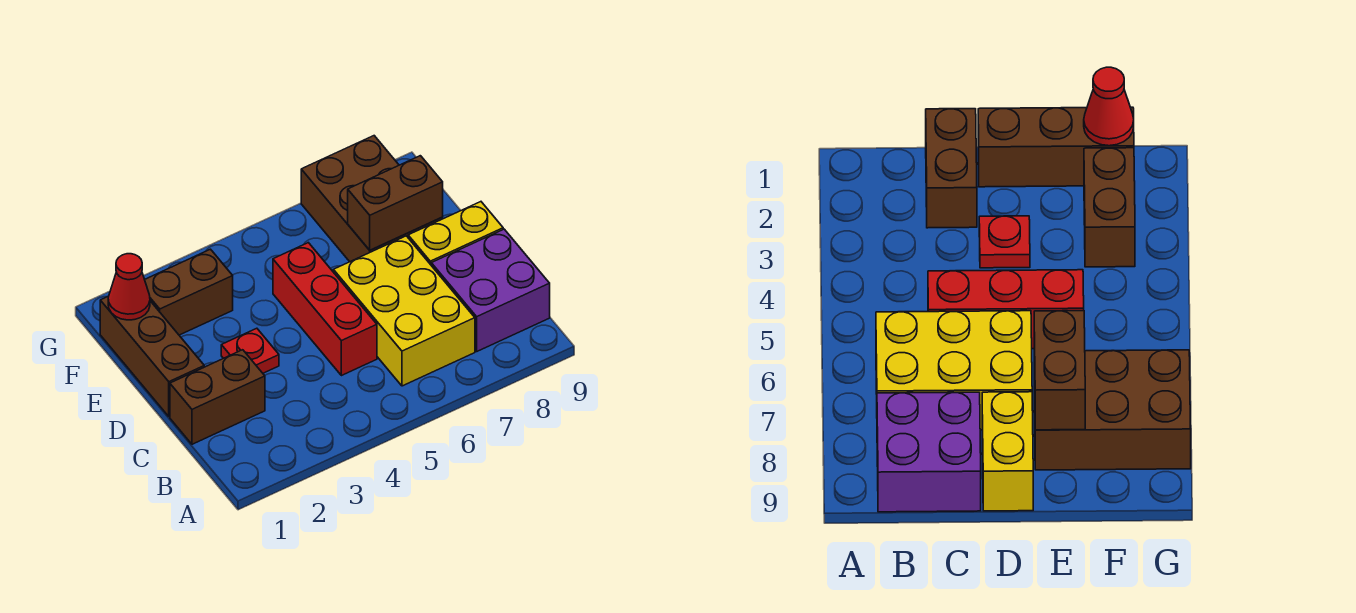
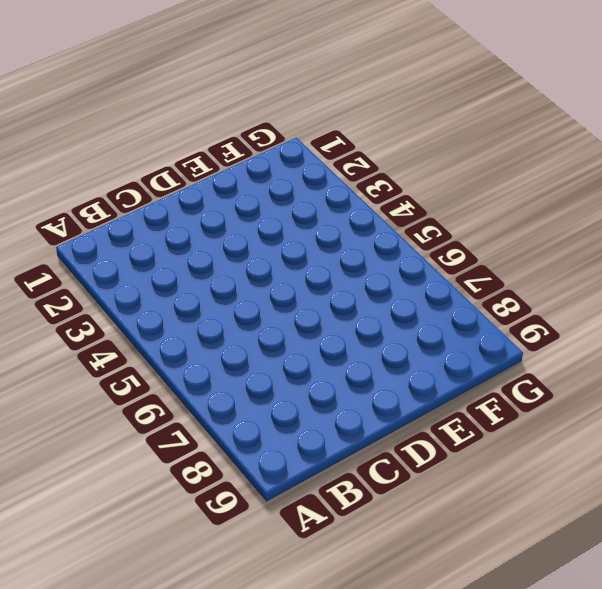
none -> yellow 2x3 brick [333,236,475,386]
none -> purple 2x2 brick [431,229,550,351]

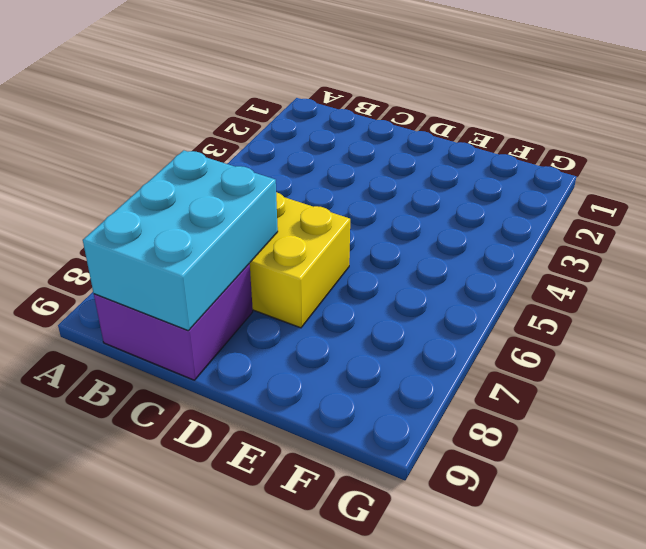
cyan 2x3 brick [83,150,278,330] -> none
none -> brown 1x2 brick [170,350,265,444]
none -> red 1x3 brick [273,243,377,376]

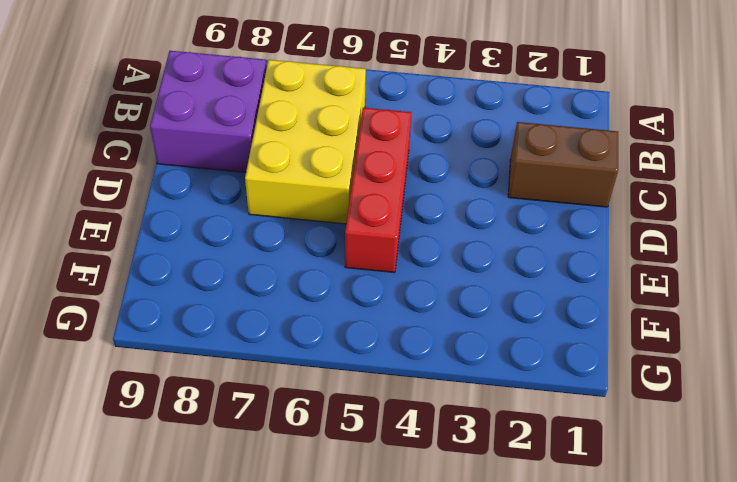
none -> brown 1x3 brick [100,296,204,416]
none -> red 1x1 plate [221,328,279,373]

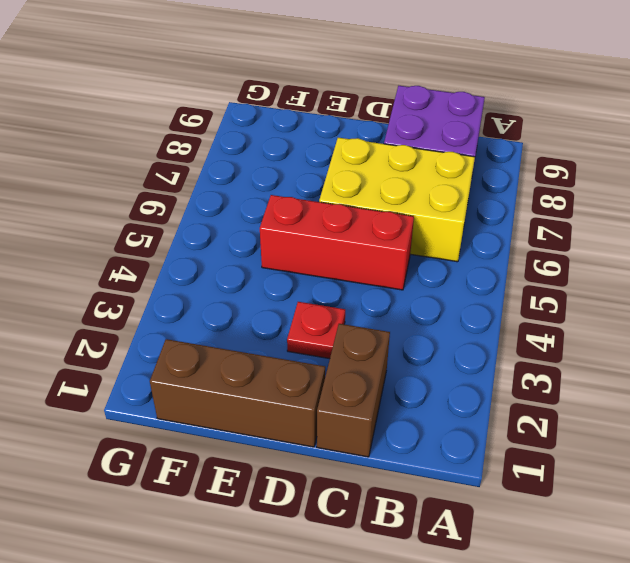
none -> yellow 1x2 brick [408,202,503,265]
none -> brown 2x3 brick [301,136,443,262]

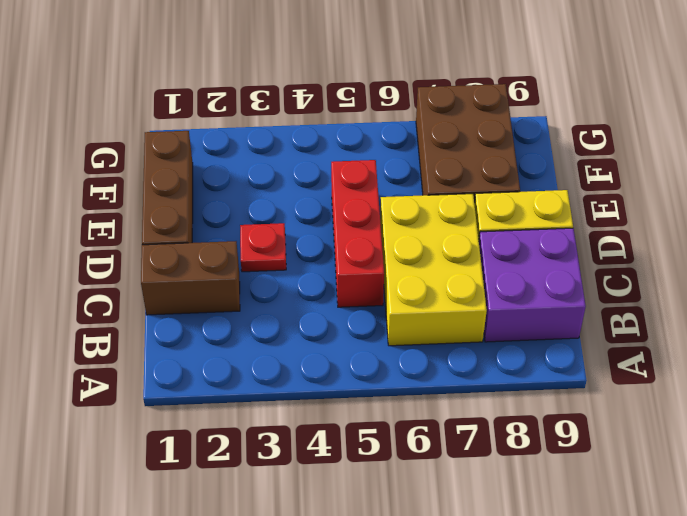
none -> brown 1x2 brick [145,249,233,335]
none -> brown 1x2 brick [348,156,443,250]

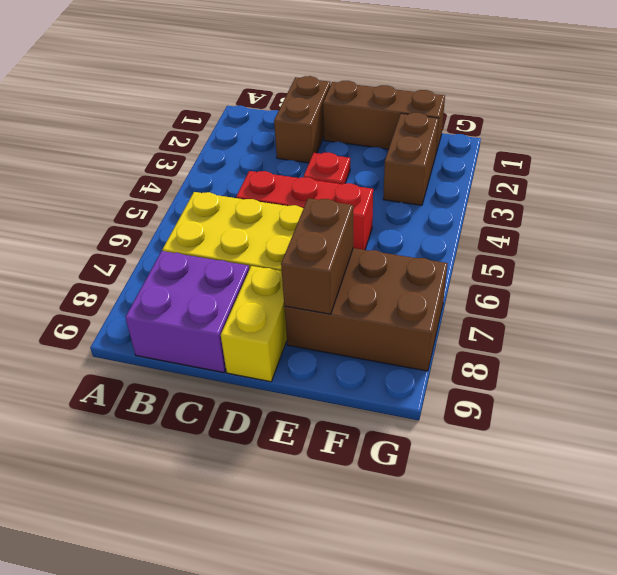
none -> red 1x1 cone [108,254,150,320]

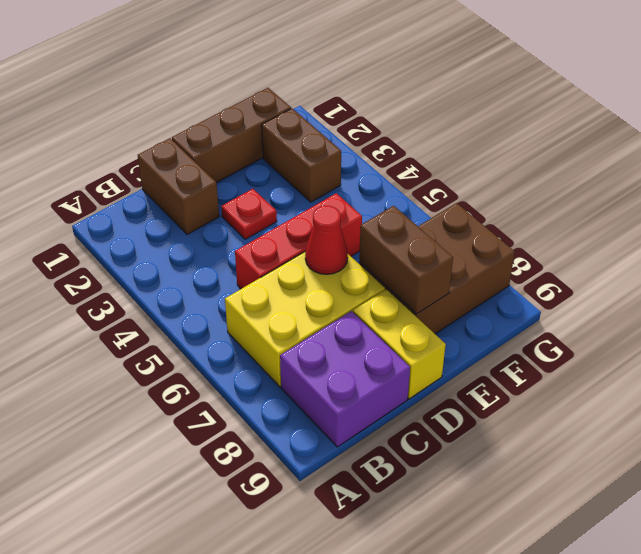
red 1x1 cone [305,206,348,274] -> red 1x1 cone moved to [108,254,150,320]

